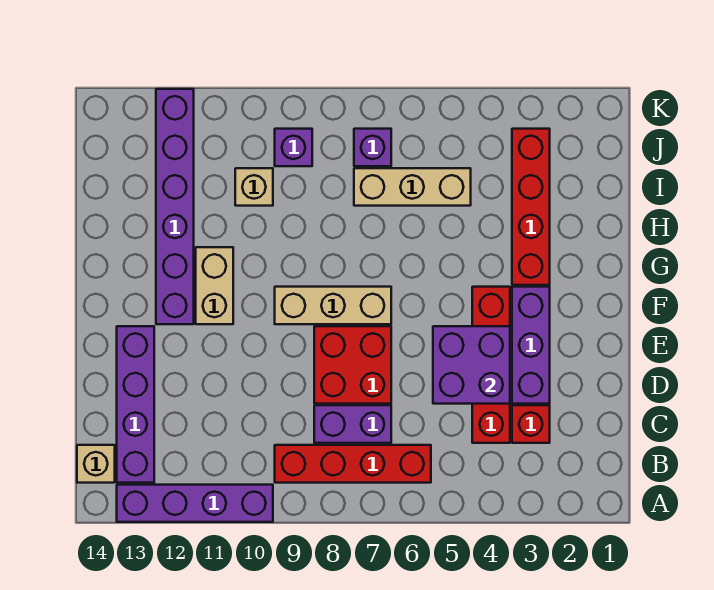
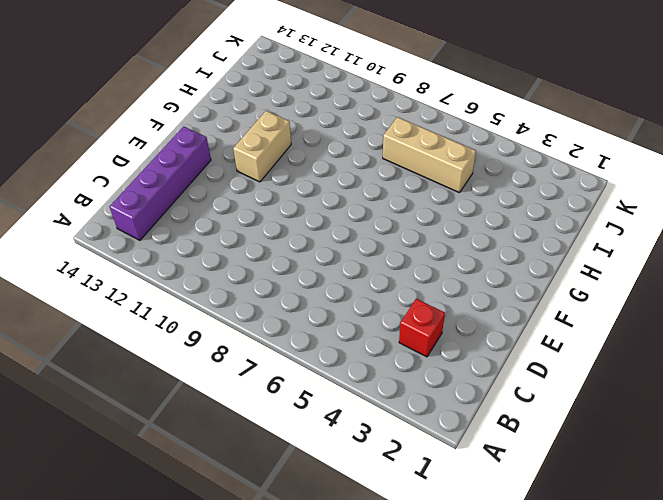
none -> purple 1x4 brick [117,485,273,522]
none -> red 1x4 brick [275,445,431,483]
none -> tan 1x1 brick [77,445,115,483]

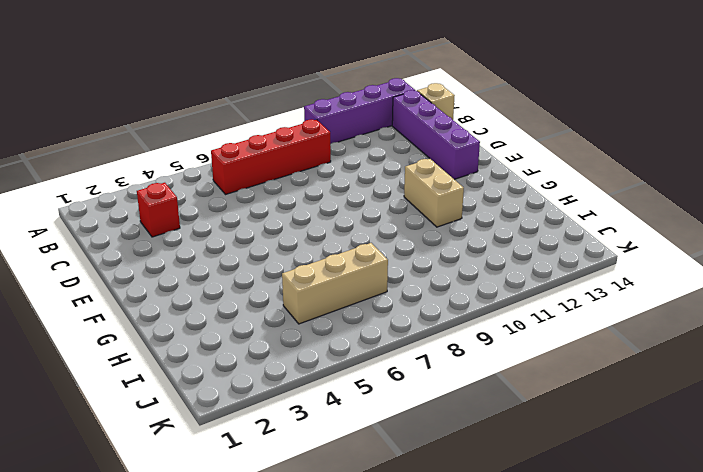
none -> red 1x4 brick [472,287,510,443]
none -> purple 1x2 brick [314,405,391,443]
none -> purple 1x3 brick [512,287,550,404]

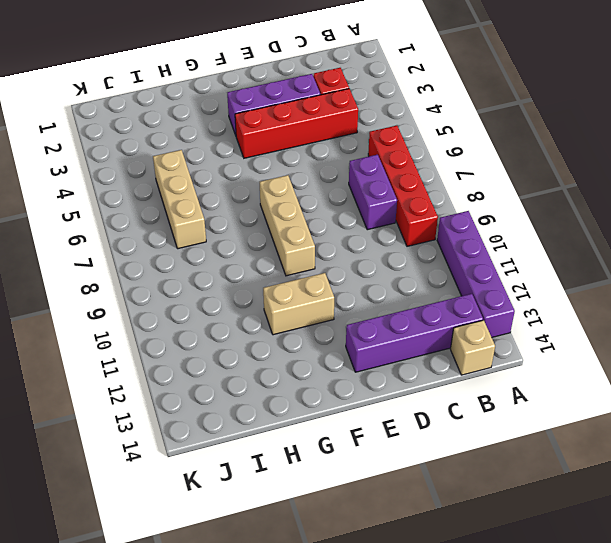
none -> red 2x2 brick [314,326,391,404]
none -> purple 1x6 brick [156,89,194,324]
none -> red 1x4 brick [512,129,550,285]

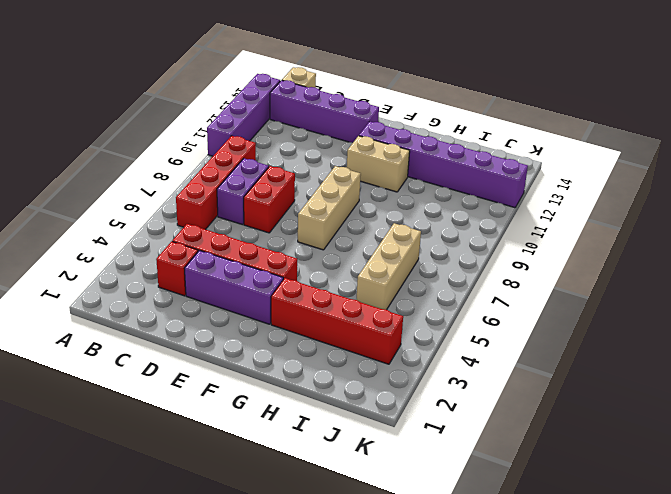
red 1x2 brick [244,166,295,233] -> red 2x2 brick [314,326,391,404]
none -> tan 1x1 brick [235,168,273,206]
none -> purple 1x1 brick [354,129,391,166]
none -> purple 1x1 brick [275,129,312,166]

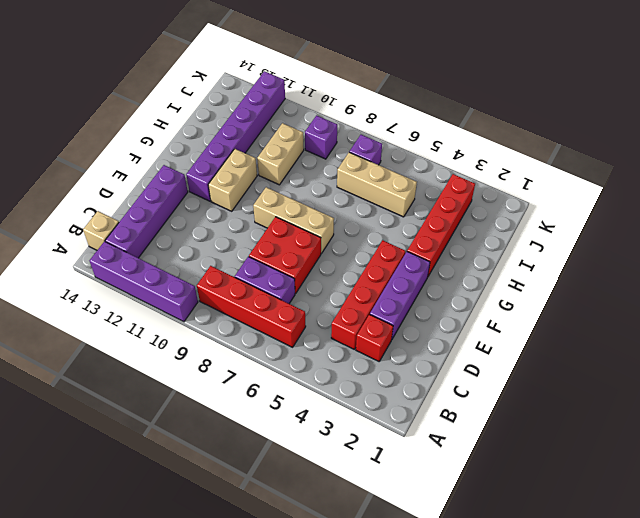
tan 1x2 brick [257,123,304,185] -> tan 1x1 brick [235,168,273,206]
none -> purple 2x2 brick [433,326,510,404]

